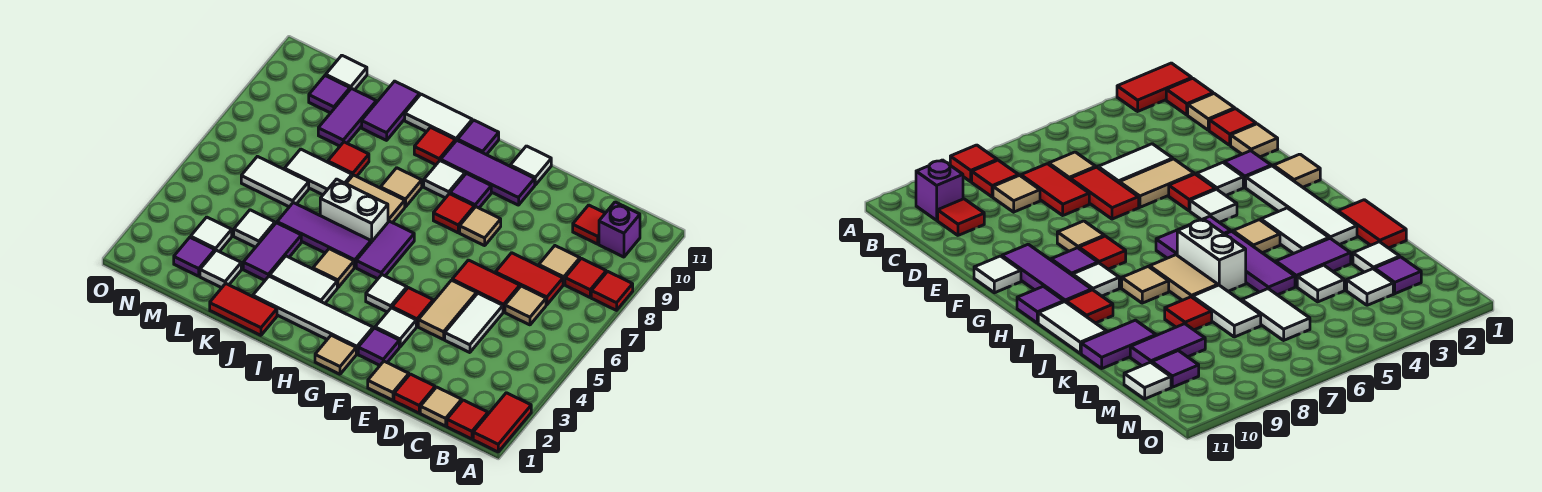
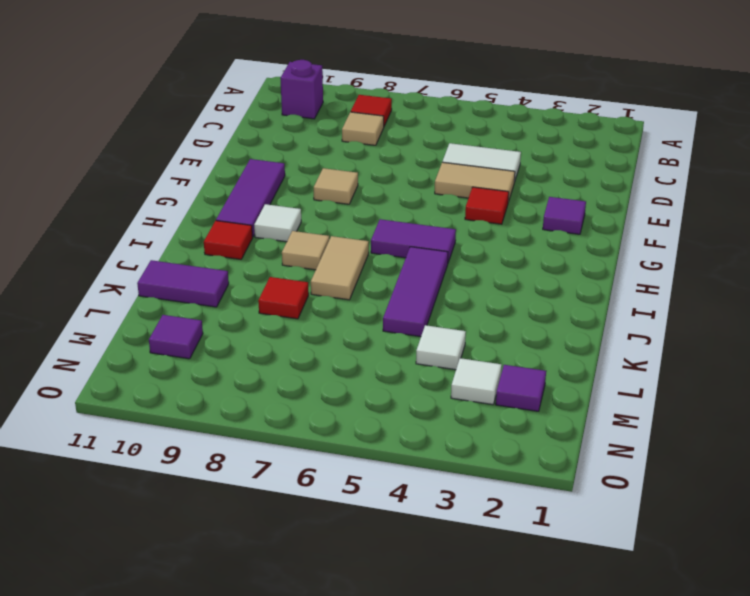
none -> red 1x2 tile [473,393,531,452]
none -> red 1x1 tile [591,271,633,310]
none -> red 1x1 tile [447,400,488,439]
none -> tan 1x1 tile [420,387,462,426]

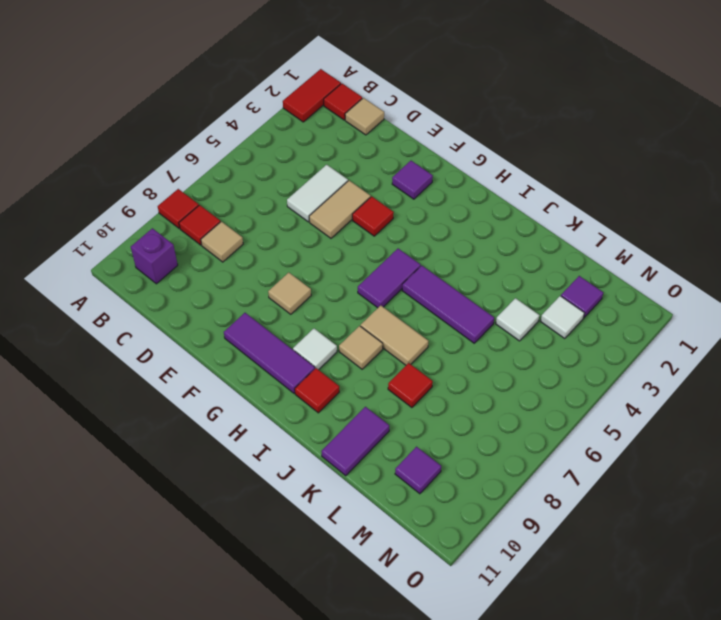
none -> tan 1x1 tile [505,286,546,325]
none -> red 1x2 tile [495,253,563,305]
none -> red 1x1 tile [573,205,605,244]
none -> red 1x1 tile [394,374,435,413]

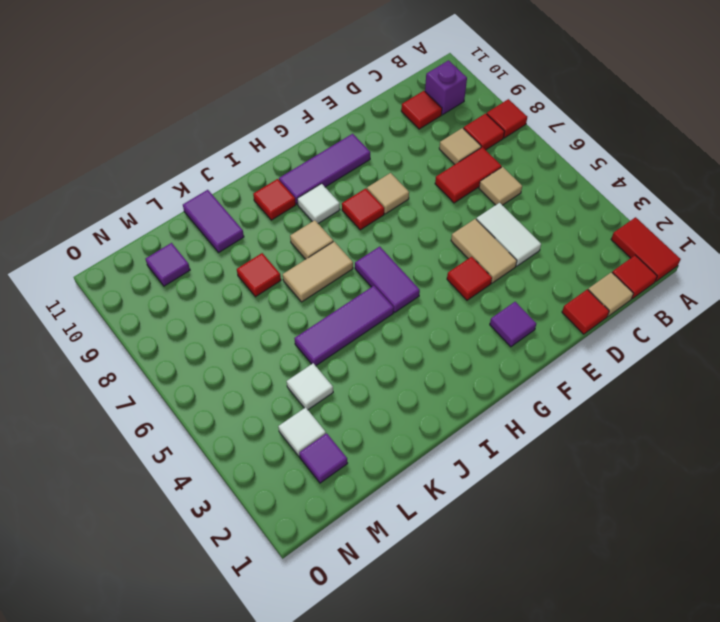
none -> red 1x2 tile [452,260,520,312]
none -> tan 1x1 tile [368,361,409,400]
none -> white 1x1 tile [375,308,416,347]
none -> white 1x1 tile [510,146,551,185]

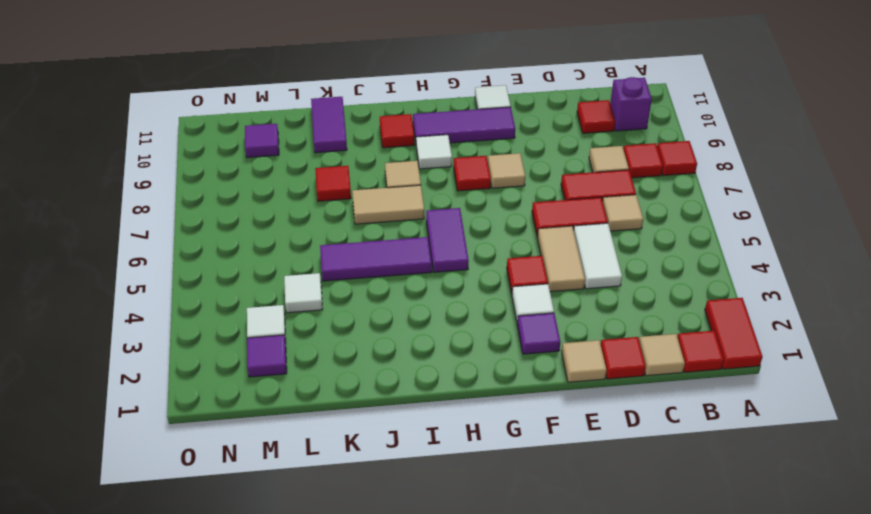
none -> tan 1x1 tile [315,335,356,374]
none -> white 1x4 tile [253,276,373,354]
none -> white 1x1 tile [366,275,407,312]
none -> purple 1x1 tile [450,173,491,208]

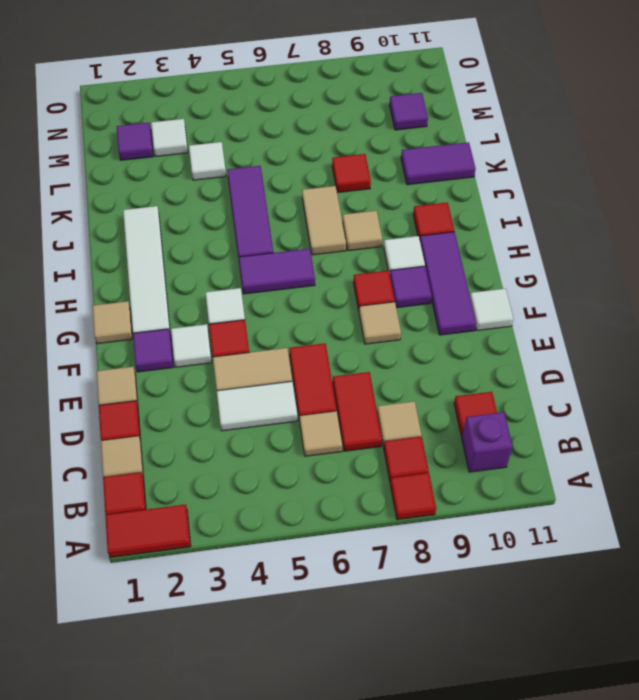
none -> purple 1x1 tile [458,120,499,155]
none -> white 1x2 tile [270,256,337,303]
none -> tan 1x1 tile [313,249,354,288]
none -> white 1x2 brick [320,179,388,242]

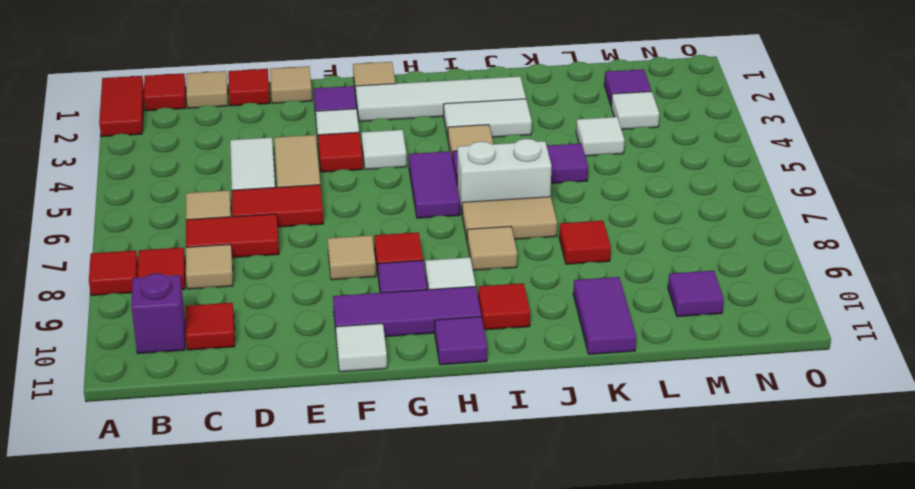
none -> white 1x2 tile [405,94,472,142]
none -> red 1x2 tile [210,283,277,335]
none -> purple 1x2 tile [243,223,301,280]
none -> white 1x2 tile [284,149,352,195]

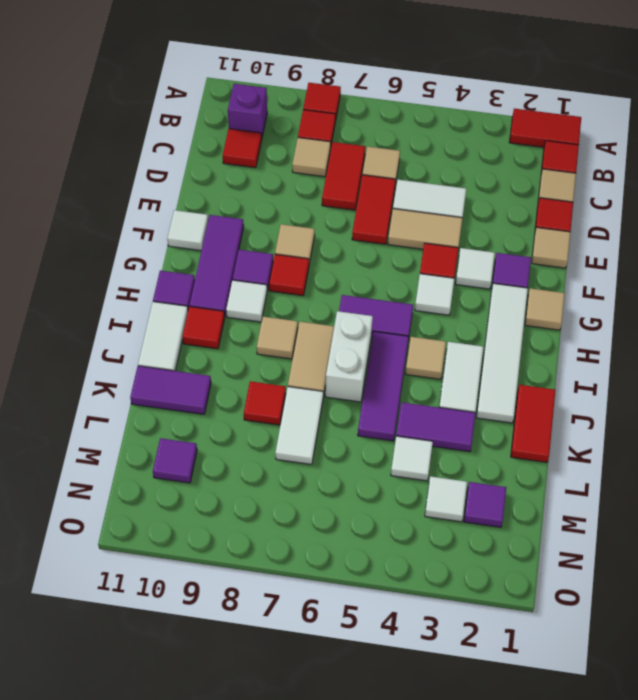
none -> white 1x1 tile [200,250,241,288]
none -> white 1x2 tile [241,156,309,207]
none -> purple 1x2 tile [318,88,376,146]
none -> white 1x1 tile [326,56,367,90]

